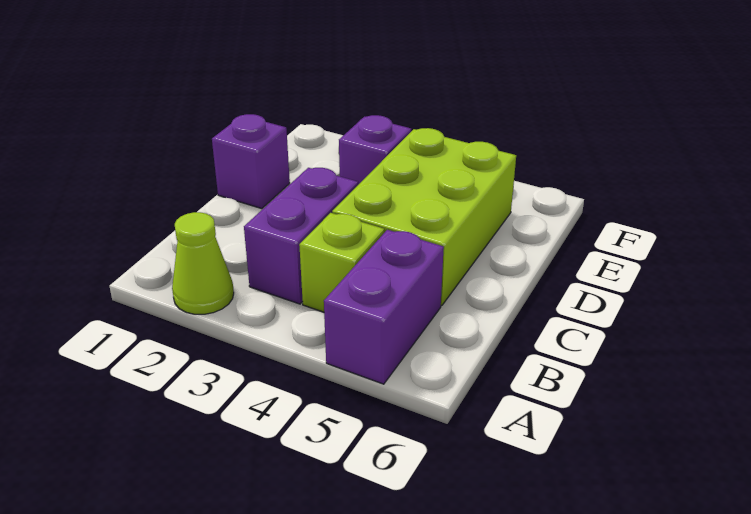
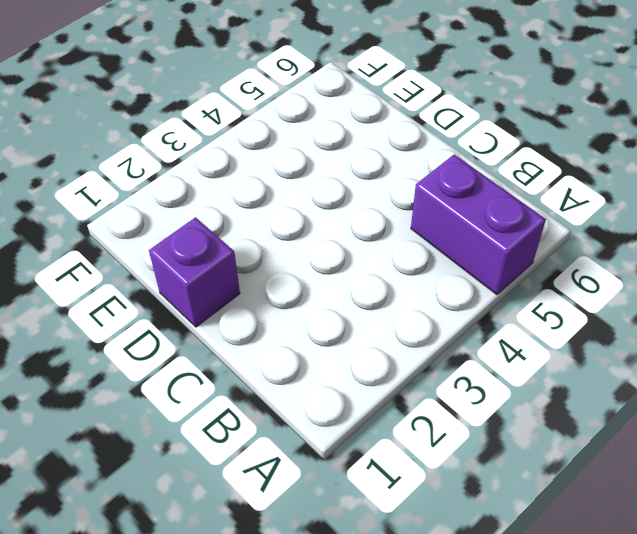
none -> lime 1x1 cone [172,212,234,314]
none -> purple 1x2 brick [244,168,358,304]

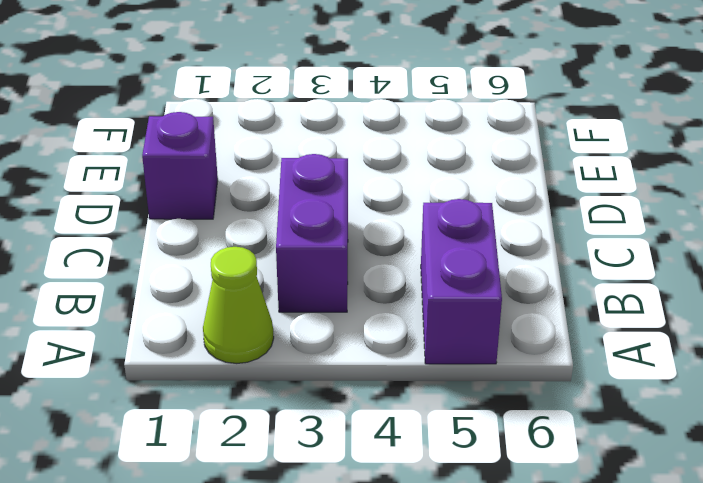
none -> lime 1x1 brick [299,213,384,312]
none -> lime 2x3 brick [332,128,516,306]

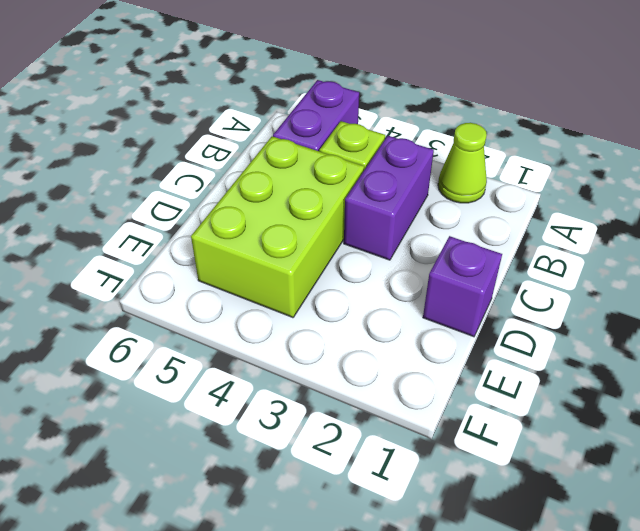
none -> purple 1x1 brick [339,115,411,185]

